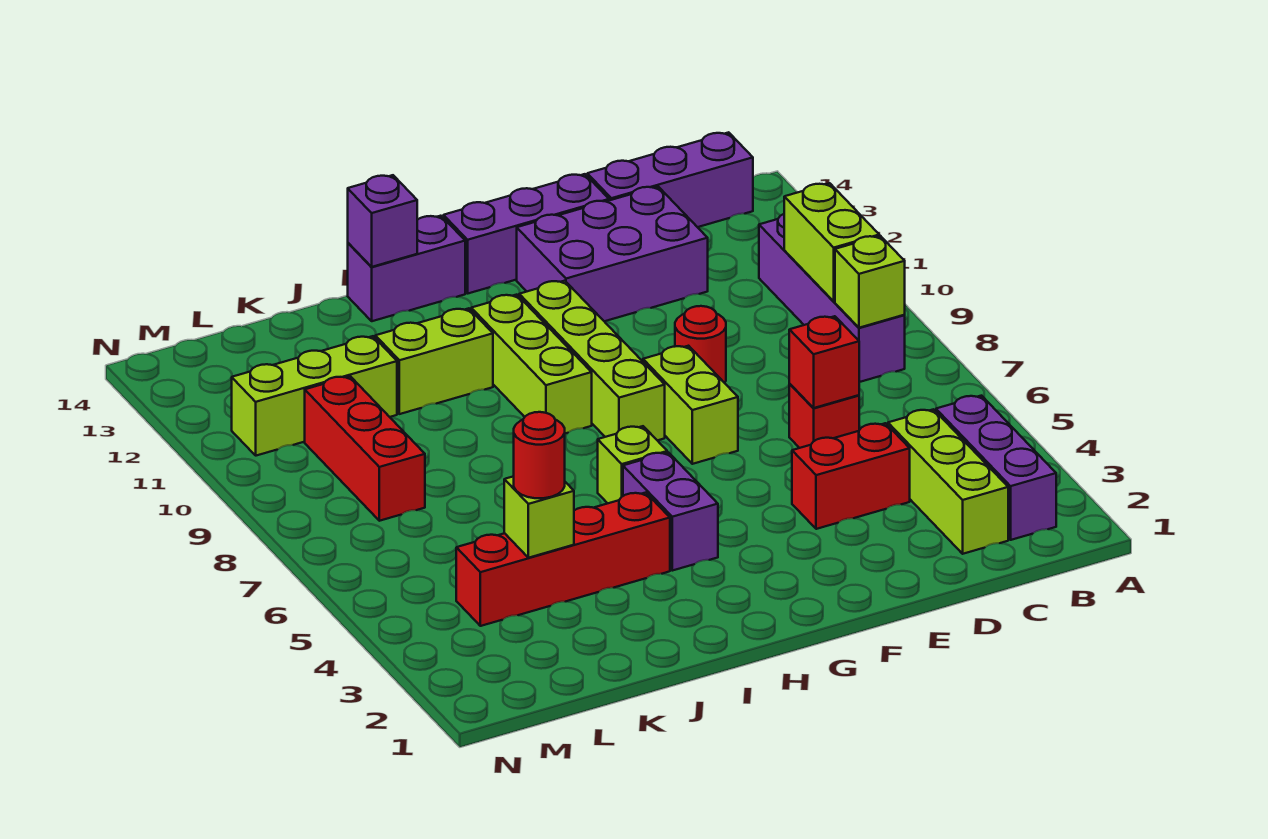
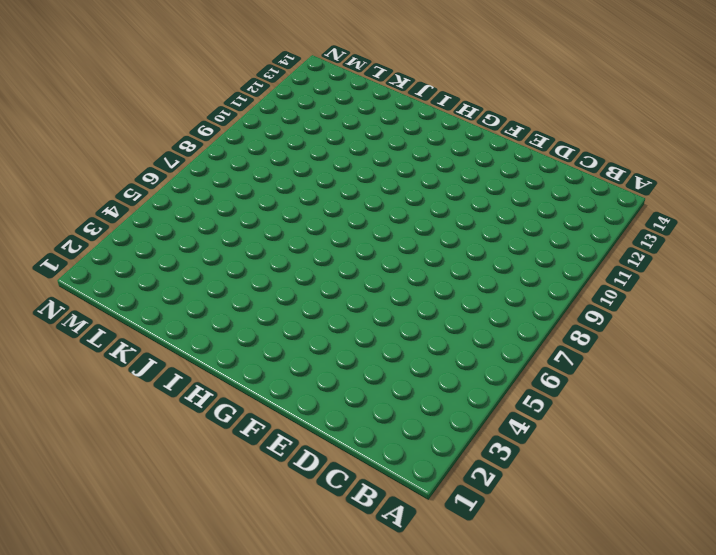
none -> purple 1x3 brick [936,396,1056,540]
none -> purple 1x4 brick [759,214,905,382]
none -> purple 1x3 brick [587,132,753,227]

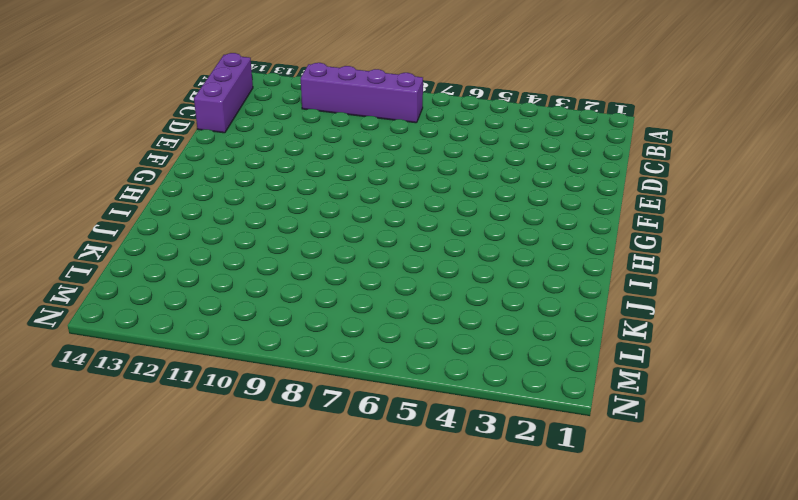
none -> purple 1x3 brick [936,396,1056,540]
none -> lime 1x3 brick [888,409,1008,554]
none -> red 1x2 brick [792,423,910,529]

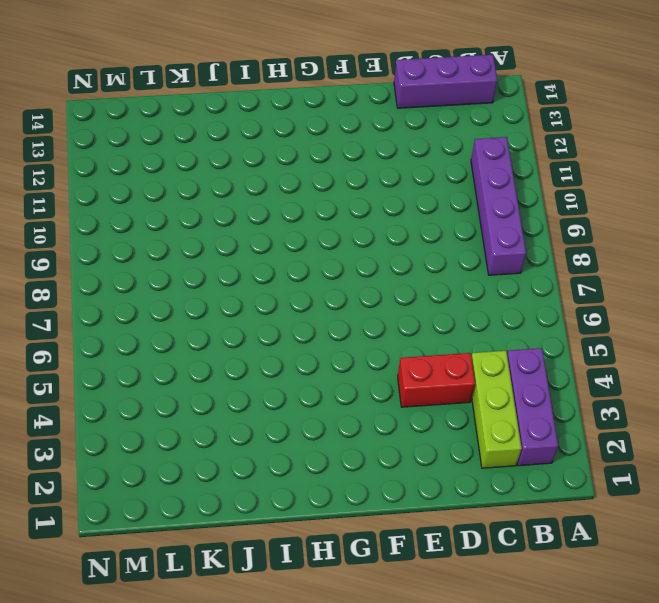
none -> red 1x1 brick [789,384,859,448]
none -> purple 2x3 brick [517,187,708,321]
none -> red 1x1 round brick [675,306,726,383]

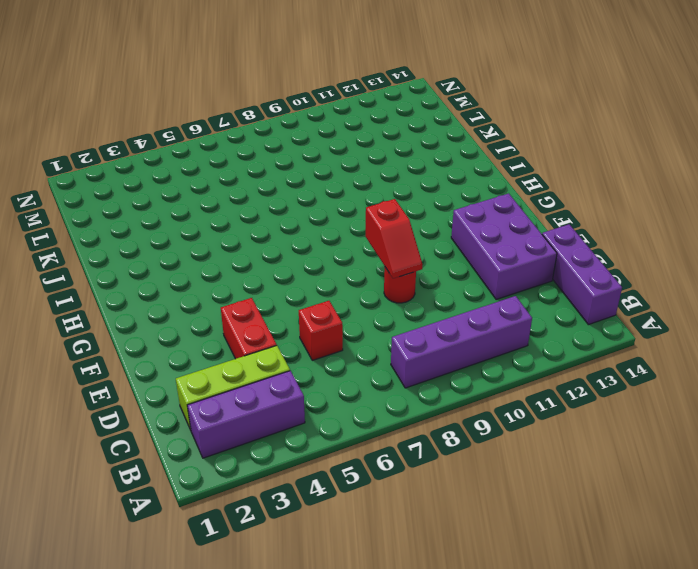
red 1x2 slope [365,199,422,278] -> none
none -> purple 1x3 brick [443,174,609,293]
none -> lime 1x2 brick [643,346,738,464]
none -> lime 1x4 brick [519,281,665,441]

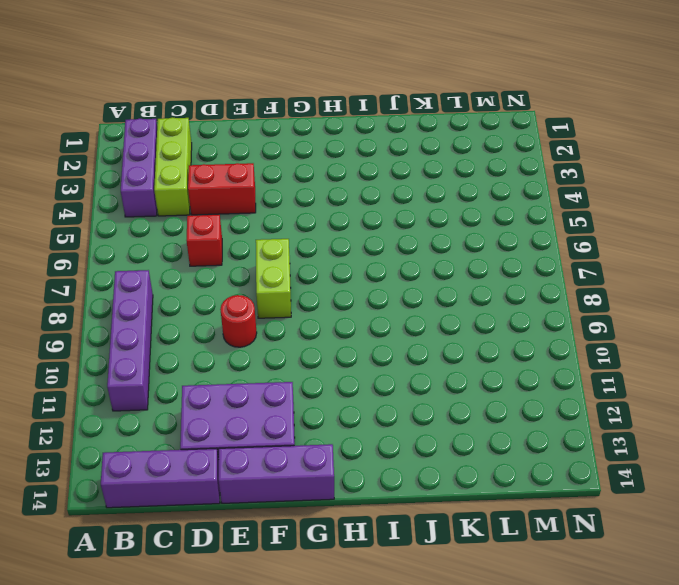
none -> lime 1x4 brick [519,281,665,441]
none -> purple 1x2 brick [623,452,718,571]
none -> lime 1x1 brick [598,426,667,503]

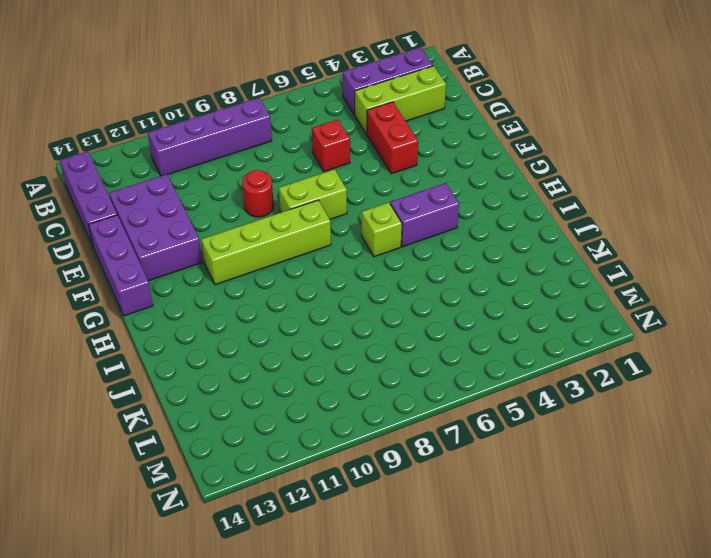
none -> lime 1x3 brick [471,295,592,433]
none -> purple 1x2 brick [348,216,465,321]
none -> red 1x4 brick [456,493,670,626]

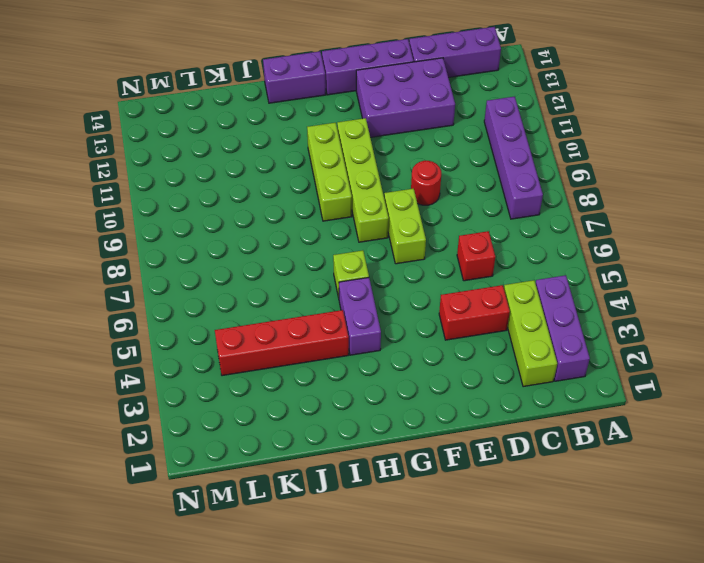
none -> lime 1x2 brick [375,308,493,414]
none -> lime 1x3 brick [232,336,397,456]
none -> red 1x3 brick [305,376,425,521]

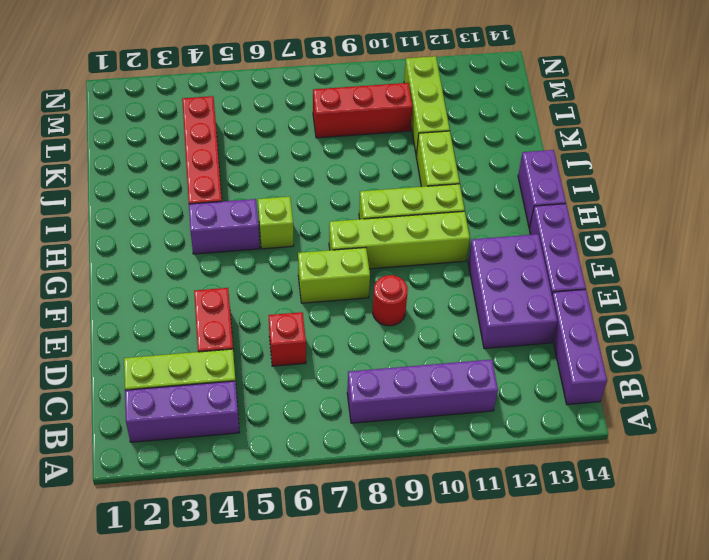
none -> lime 1x1 brick [835,236,905,328]
none -> lime 1x2 brick [784,183,879,301]
none -> red 1x1 brick [789,316,859,408]

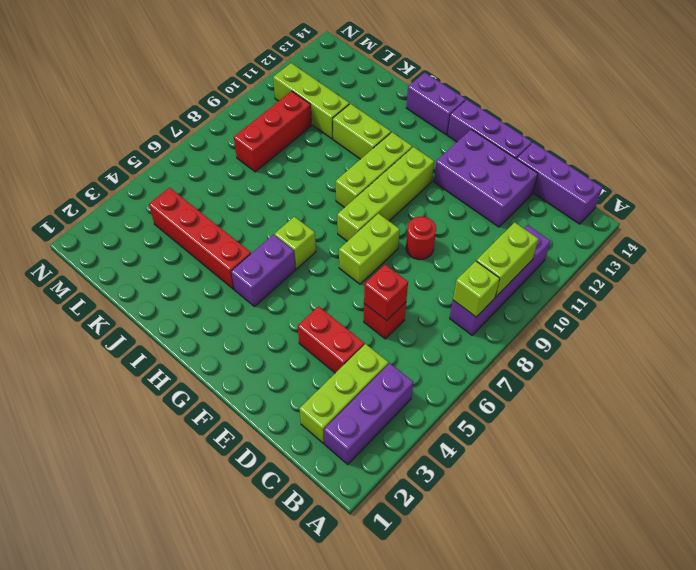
none -> purple 1x1 brick [348,175,417,267]
none -> lime 1x1 brick [504,476,574,558]
none -> red 1x1 round brick [514,412,565,498]

